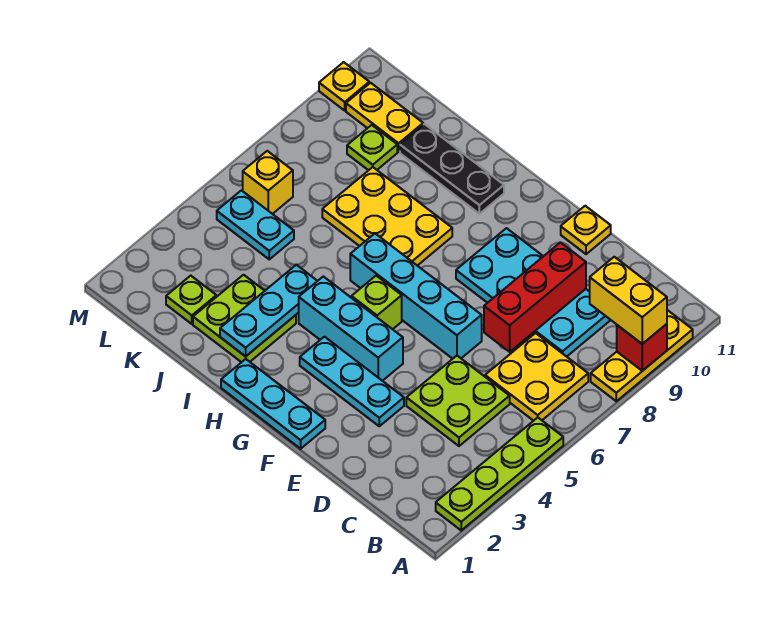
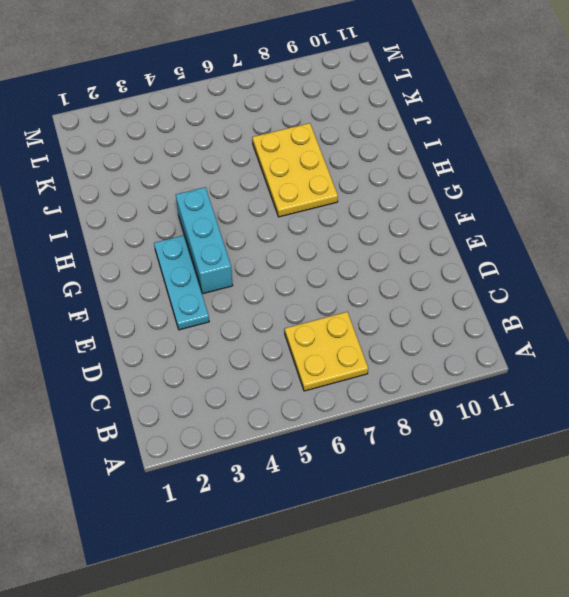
none -> lime 1x4 plate [436,418,563,530]
none -> yellow 1x3 plate [591,310,693,401]
none -> lime 2x2 plate [406,356,510,446]

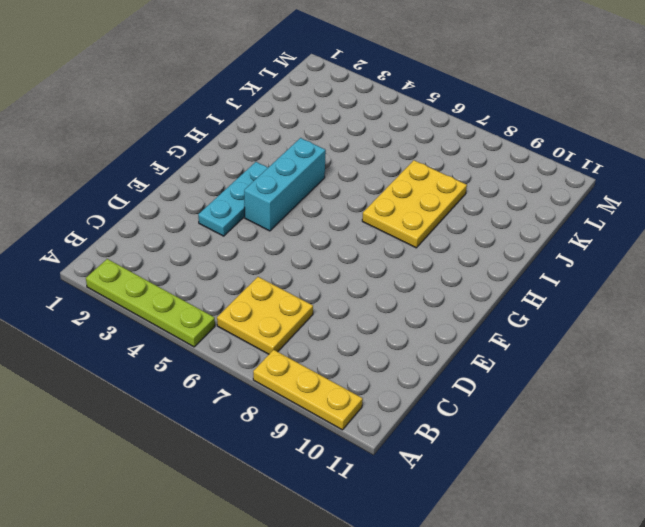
none -> lime 2x2 plate [406,356,510,446]
none -> cyan 2x4 plate [456,228,610,357]
none -> cyan 1x4 brick [350,234,482,359]

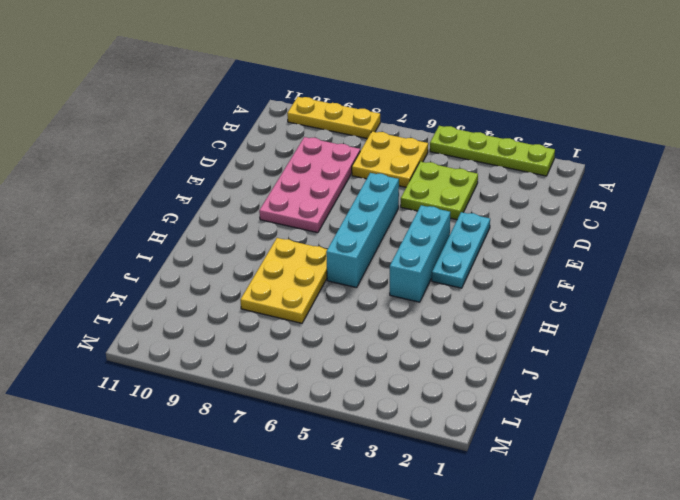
pink 2x4 plate [259,137,360,233] -> cyan 2x4 plate [456,228,610,357]
none -> yellow 1x1 plate [561,206,611,254]
none -> cyan 1x3 plate [221,359,325,449]
none -> lime 1x1 brick [351,276,402,329]

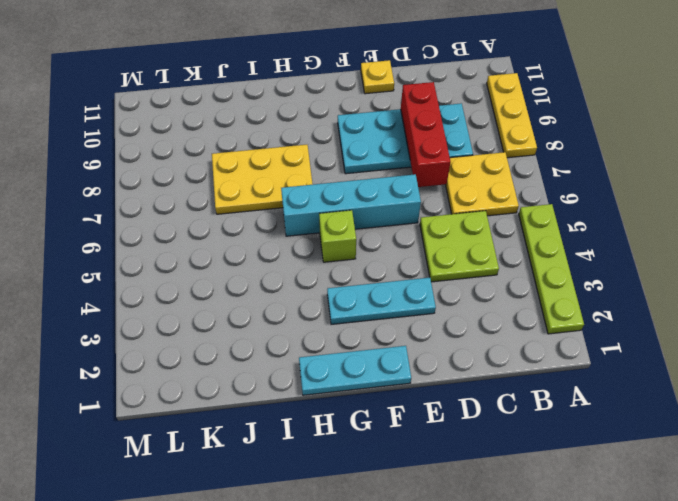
none -> cyan 1x3 brick [299,276,403,381]
none -> black 1x3 plate [400,124,504,214]
none -> lime 2x2 plate [193,275,296,362]

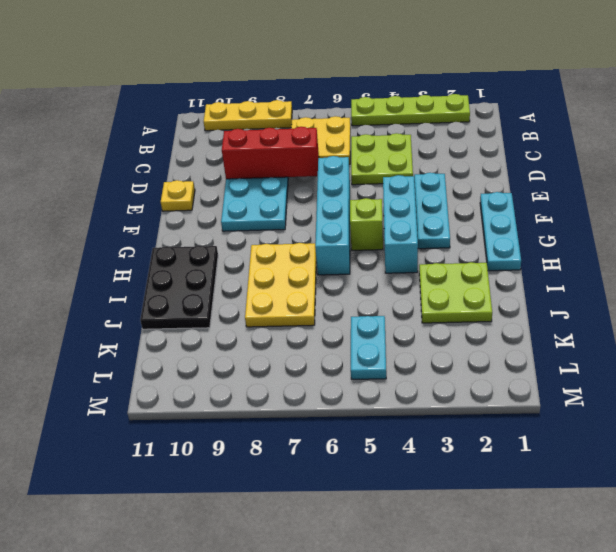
black 2x3 plate [140,245,218,329] -> black 1x3 plate [400,124,504,214]
none -> lime 1x1 plate [166,276,216,324]
none -> lime 1x1 plate [347,125,397,170]
none -> yellow 1x2 plate [346,83,423,152]

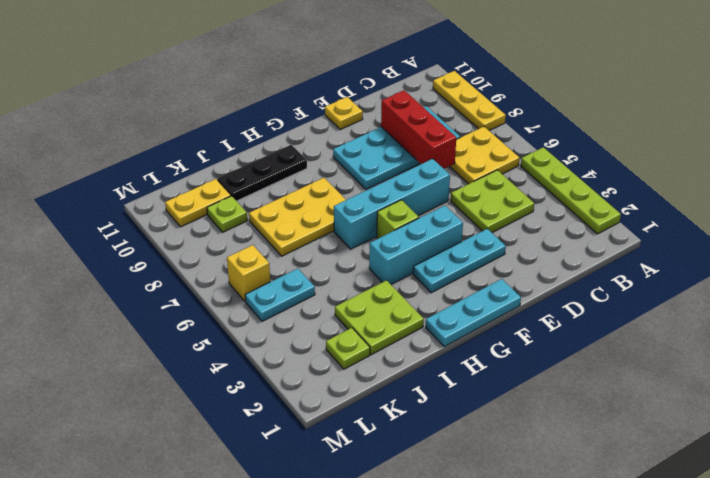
none -> yellow 1x1 plate [319,62,369,110]
none -> red 1x1 brick [617,324,667,371]
none -> cyan 1x3 plate [220,265,317,356]

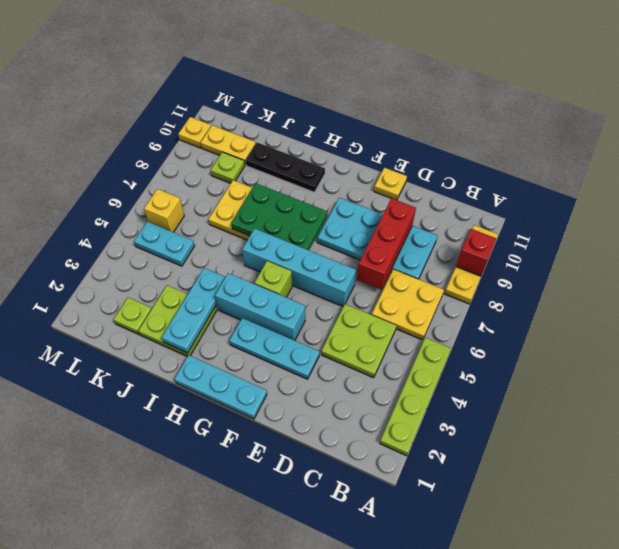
green 2x3 plate [231,183,327,250] -> none
none -> yellow 1x2 brick [590,257,667,344]

